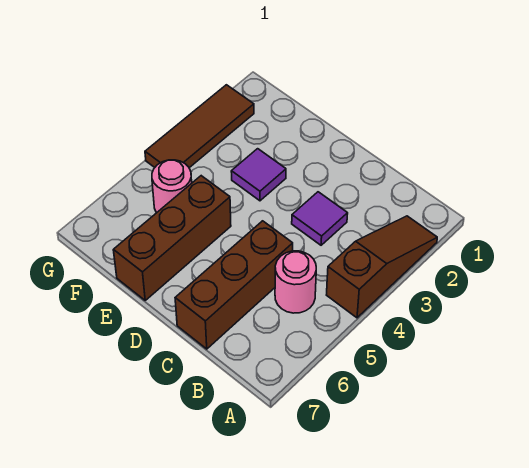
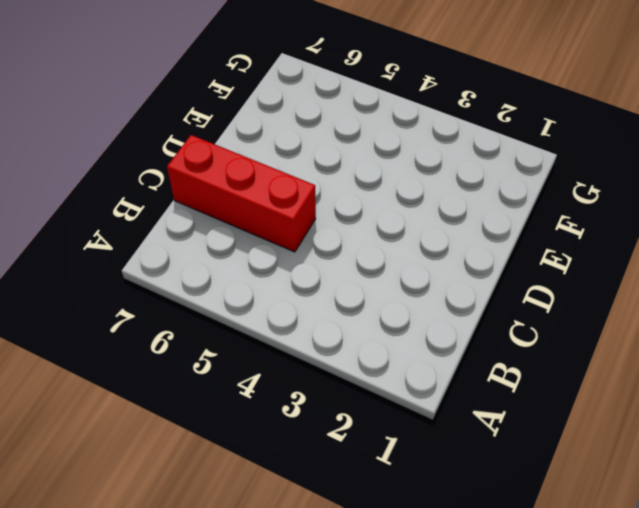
red 1x3 brick [167,135,316,252] -> brown 1x3 brick [175,221,293,349]
none -> brown 1x3 slope [327,216,437,318]
none -> pink 1x1 round brick [275,251,316,313]

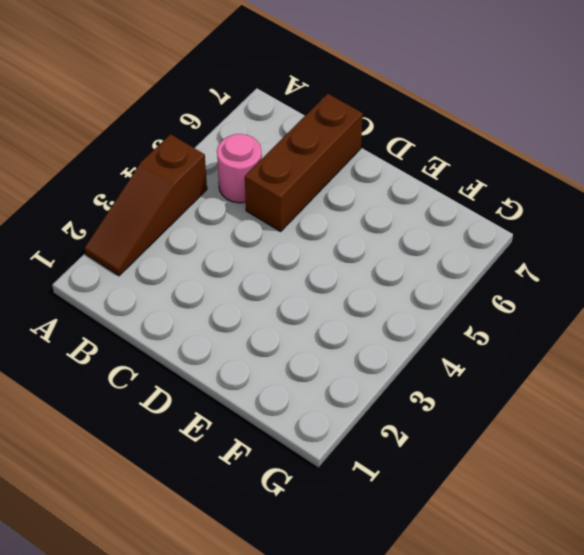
none -> purple 1x1 tile [292,192,348,245]
none -> purple 1x1 tile [231,149,286,201]

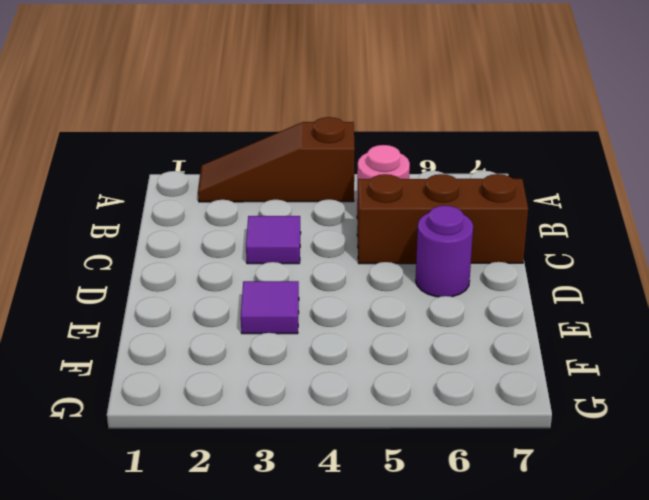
purple 1x1 round brick [416,206,473,297] -> none
none -> brown 1x3 brick [113,176,231,300]
none -> pink 1x1 round brick [152,160,192,213]

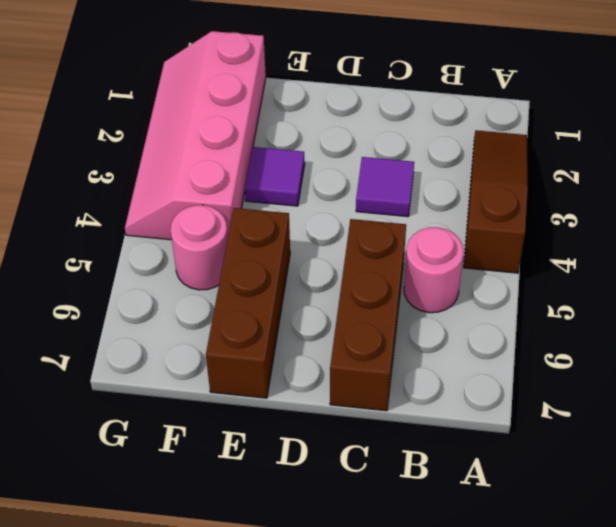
pink 2x4 slope [125,31,266,240] -> brown 1x3 tile [145,85,254,168]

